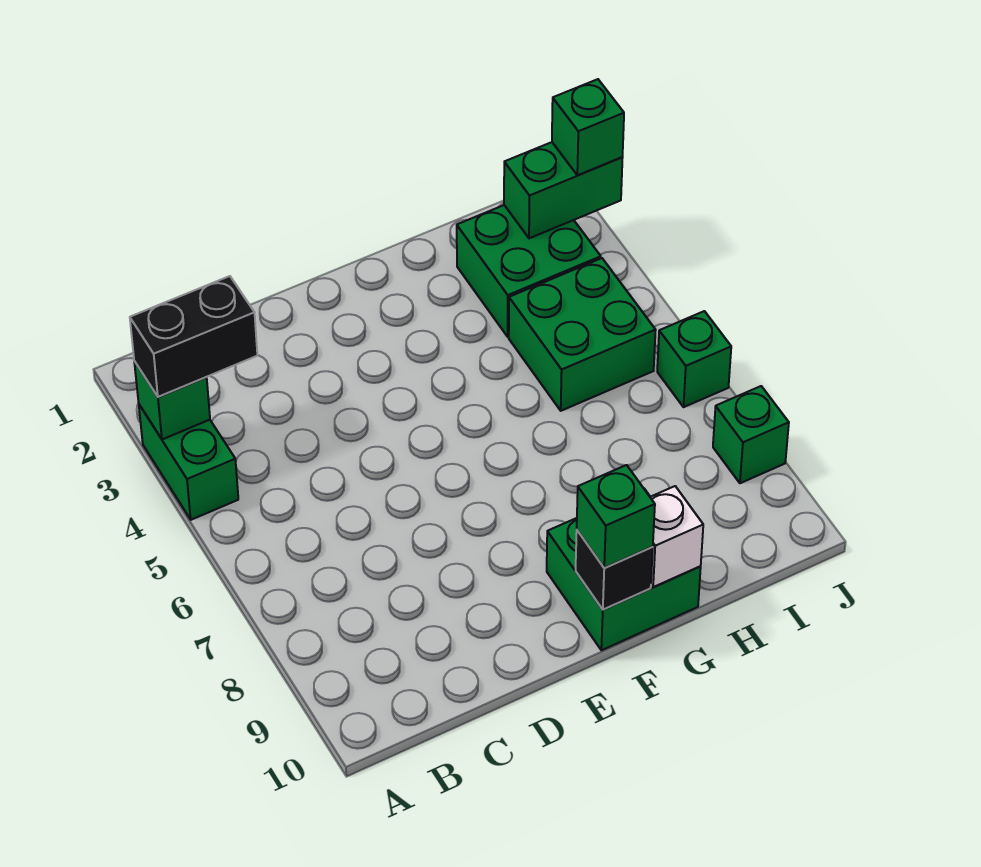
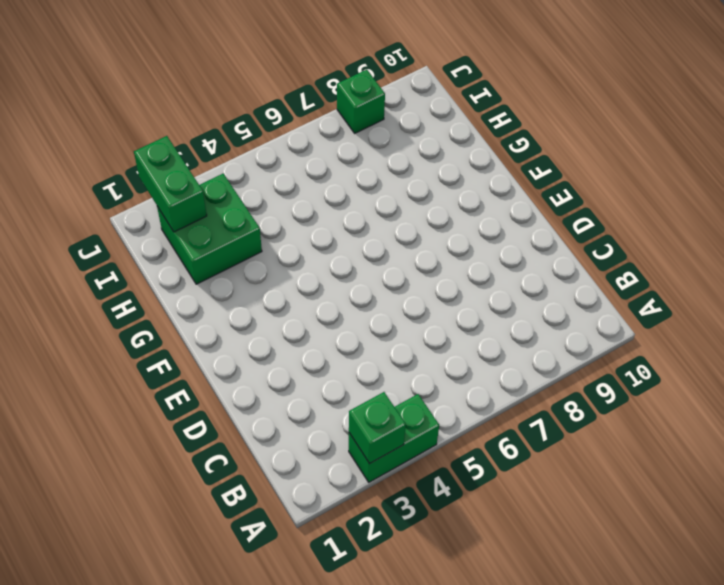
none -> green 2x2 brick [547,489,701,650]
none -> green 2x2 brick [509,258,656,411]
none -> green 1x1 brick [657,311,731,407]

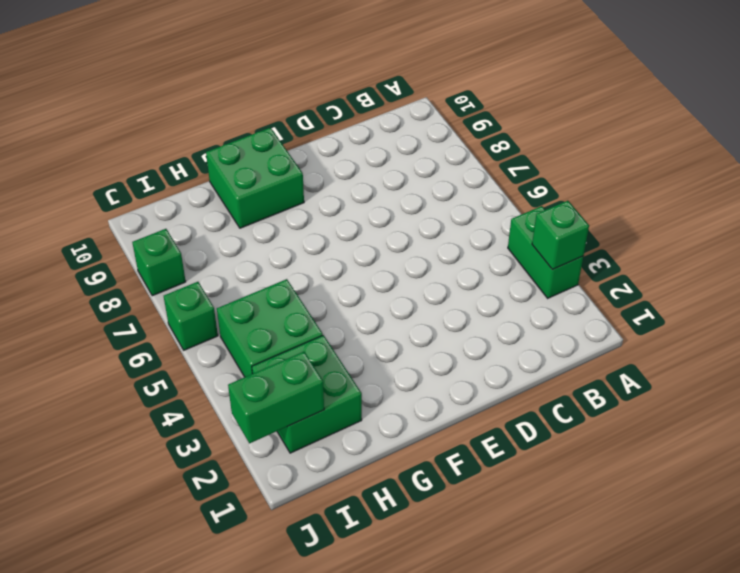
none -> black 1x1 brick [576,530,653,610]
none -> white 1x1 brick [650,486,703,587]
none -> black 1x2 brick [130,276,257,397]

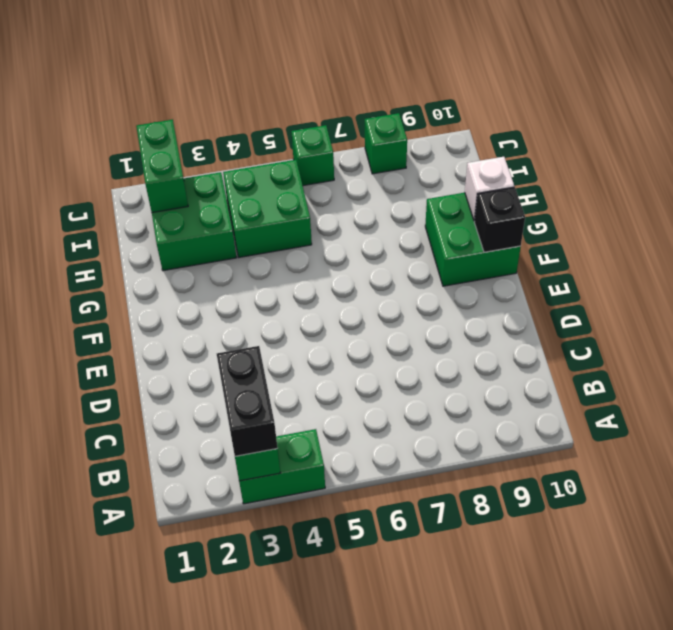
none -> green 1x1 brick [577,465,655,568]
none -> green 1x1 brick [552,79,624,175]

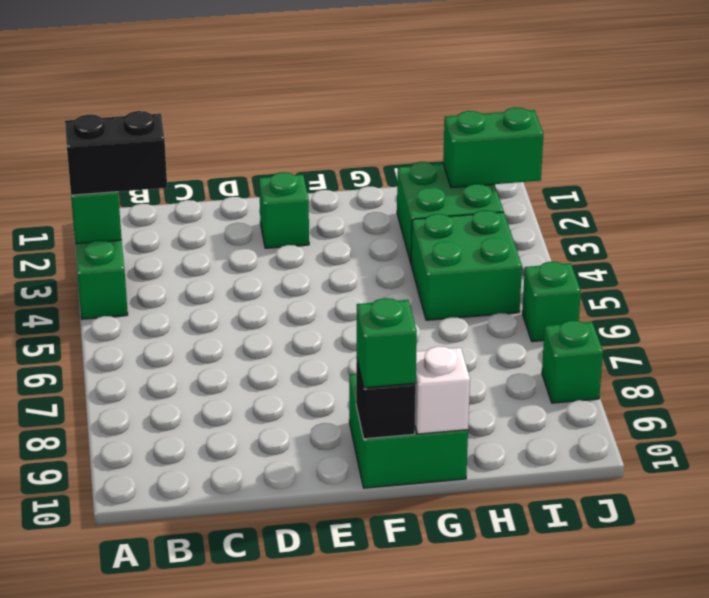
green 1x1 brick [259,172,309,248] -> green 1x1 brick moved to [552,79,624,175]

